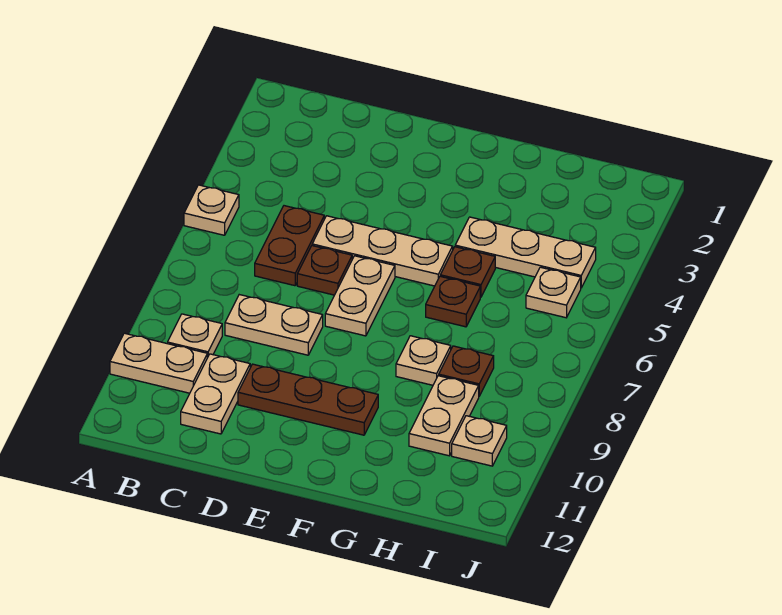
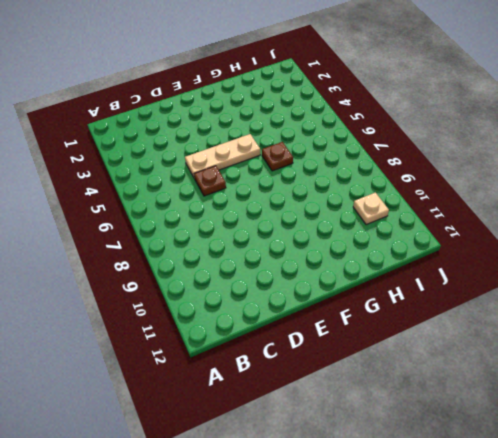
none -> tan 1x1 plate [184,185,239,235]
none -> tan 1x2 plate [110,333,207,393]
none -> tan 1x1 plate [168,314,222,358]

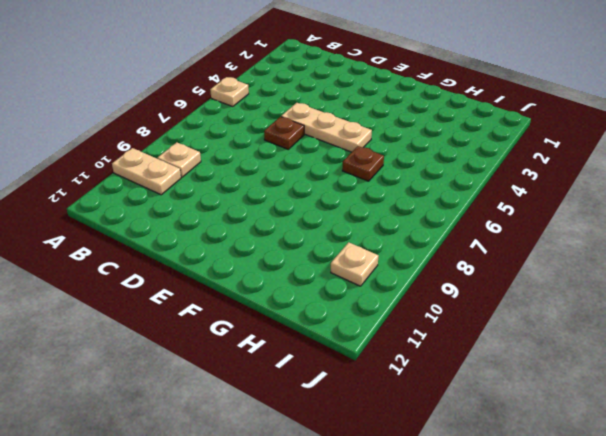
none -> brown 1x2 plate [255,206,324,286]
none -> tan 1x2 plate [225,295,323,355]
none -> tan 1x2 plate [181,354,250,434]

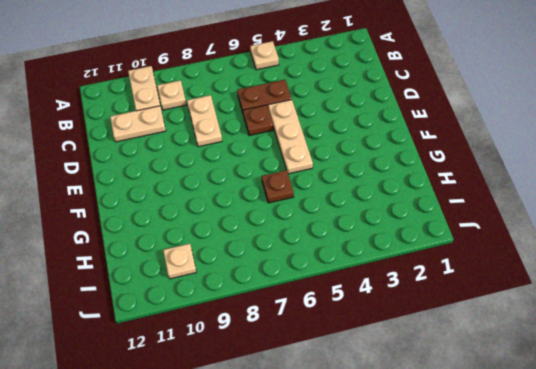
none -> brown 1x3 plate [238,364,378,435]
none -> tan 1x2 plate [325,256,395,336]
none -> tan 1x3 plate [455,217,596,288]

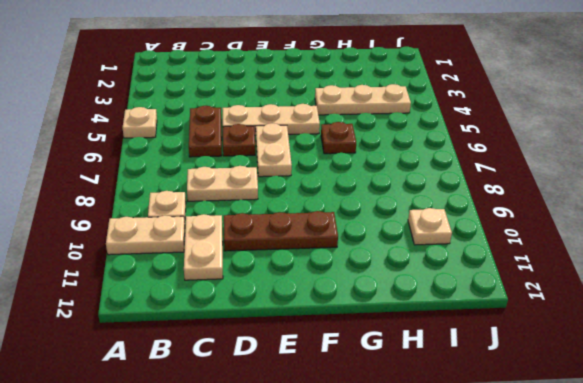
none -> brown 1x1 plate [440,247,495,297]
none -> tan 1x1 plate [396,336,451,385]
none -> brown 1x1 plate [439,346,494,396]

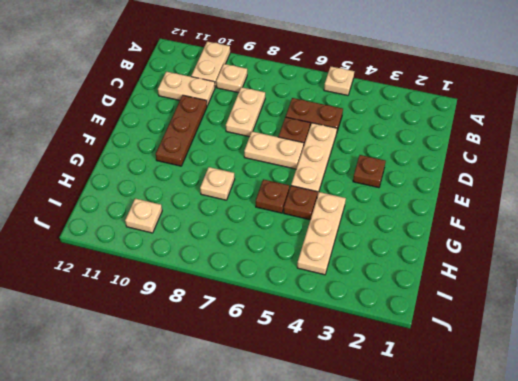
brown 1x1 plate [353,155,386,188] -> brown 1x1 plate moved to [439,346,494,396]
none -> tan 1x2 plate [409,376,479,456]
none -> tan 1x1 plate [526,267,581,318]

